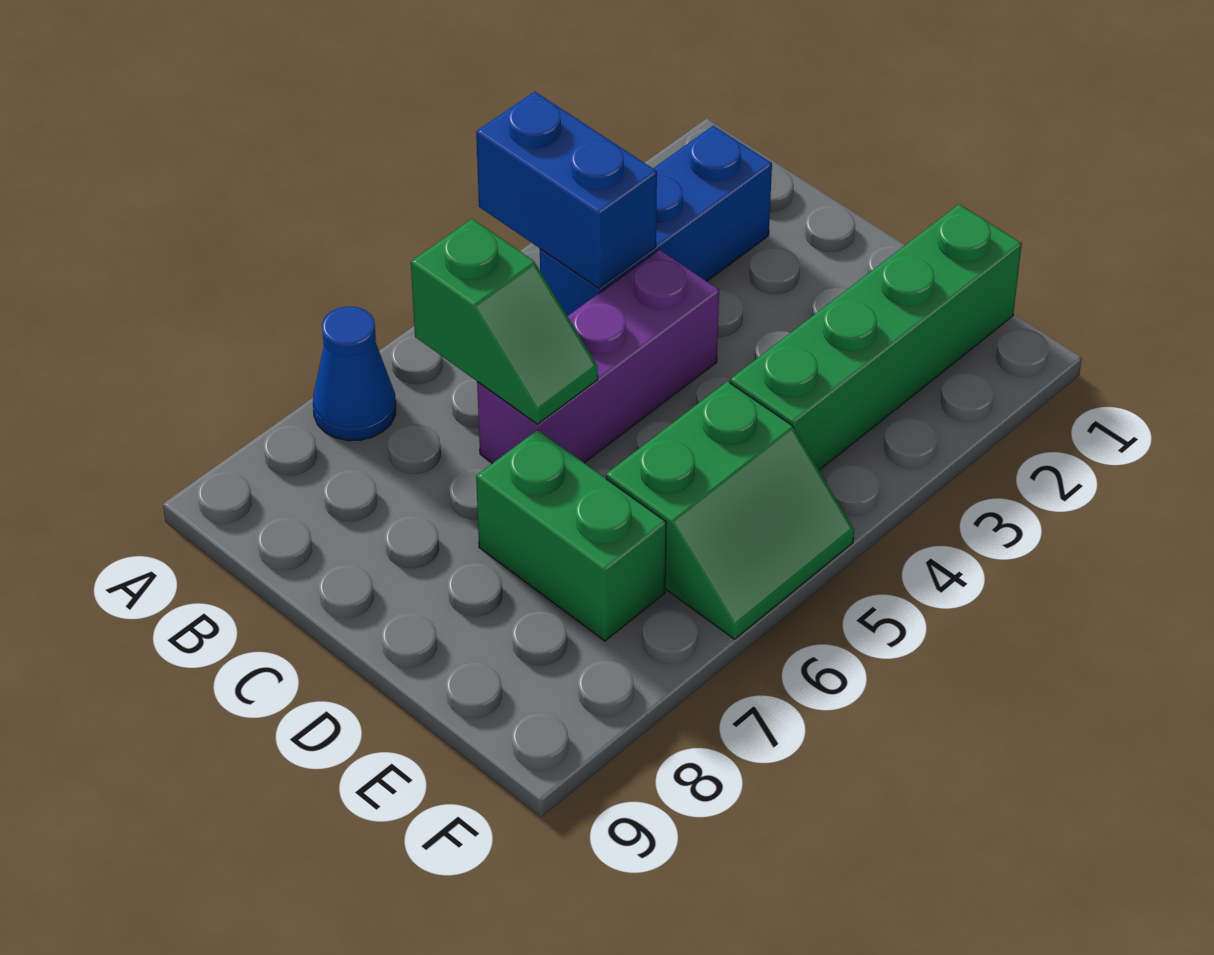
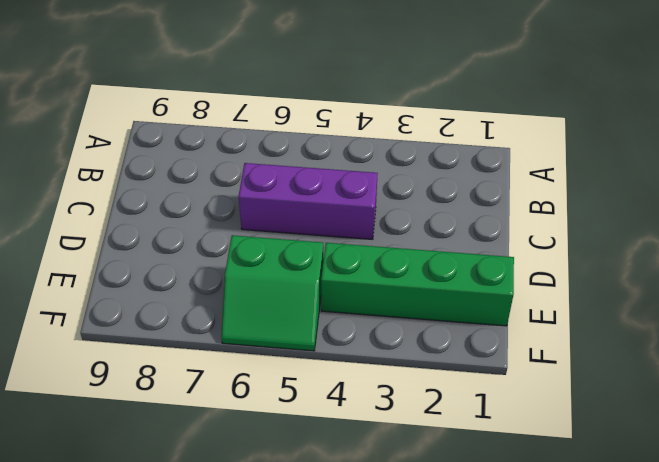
none -> blue 1x1 cone [313,306,396,441]
none -> blue 1x3 brick [540,126,772,316]

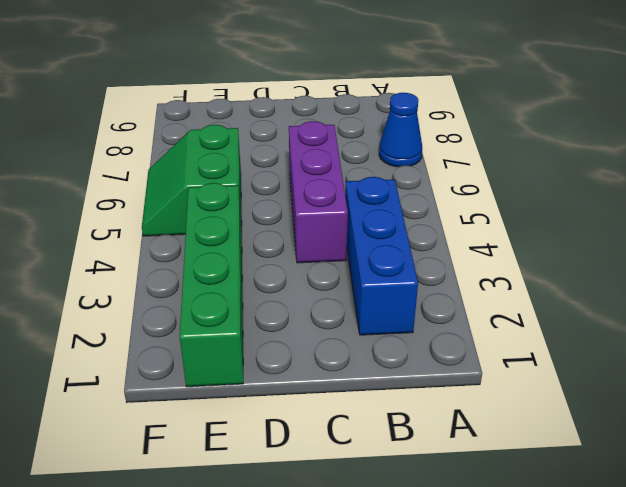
none -> green 1x2 brick [476,430,666,641]
none -> blue 1x2 brick [476,92,657,288]

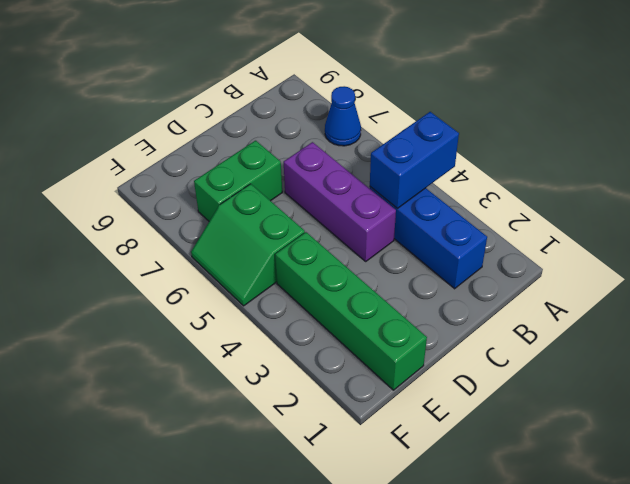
none -> green 1x2 slope [411,219,598,424]

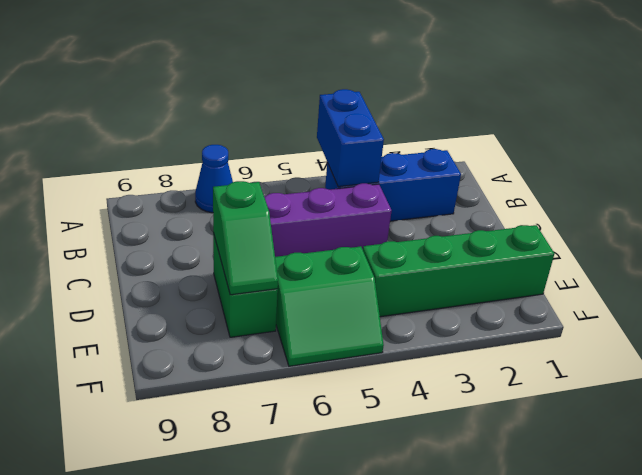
green 1x2 slope [213,181,278,295] -> green 1x2 slope moved to [411,219,598,424]

